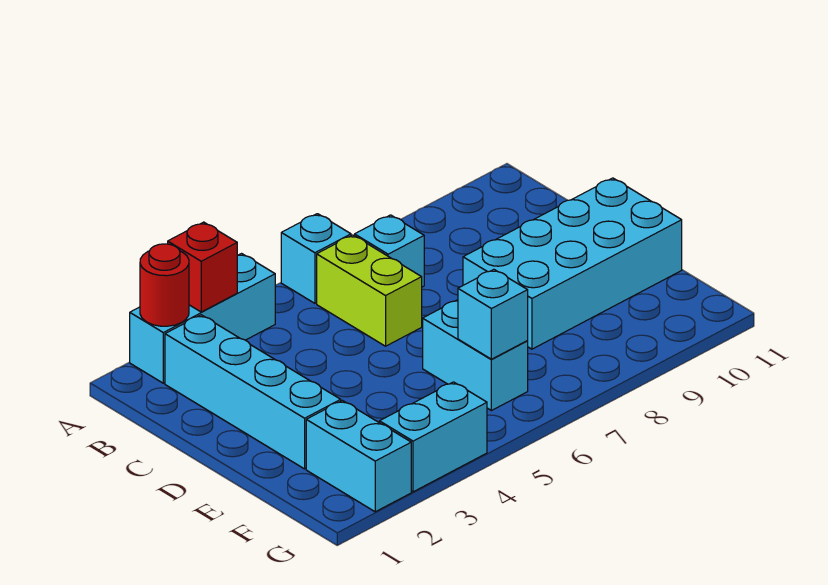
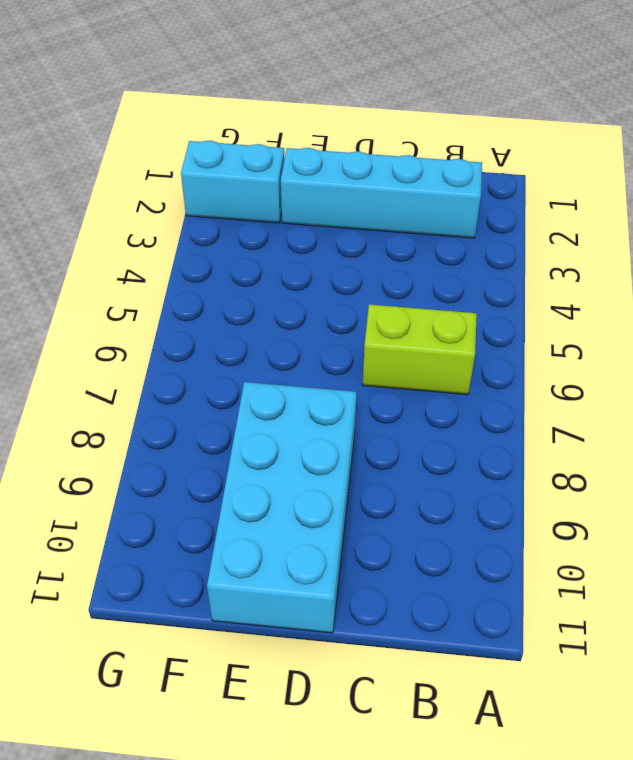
none -> cyan 1x3 brick [130,254,275,383]
none -> cyan 1x1 brick [281,214,351,303]
none -> cyan 1x1 brick [355,215,424,287]

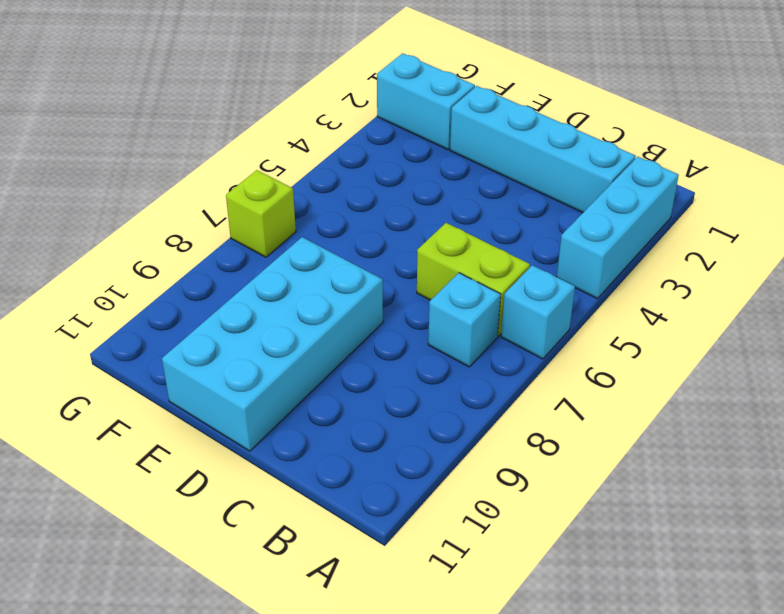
lime 1x1 brick [226,170,296,257] -> none
none -> cyan 1x2 brick [423,300,528,411]
none -> cyan 1x2 brick [379,382,487,492]
none -> red 1x1 round brick [140,244,189,326]

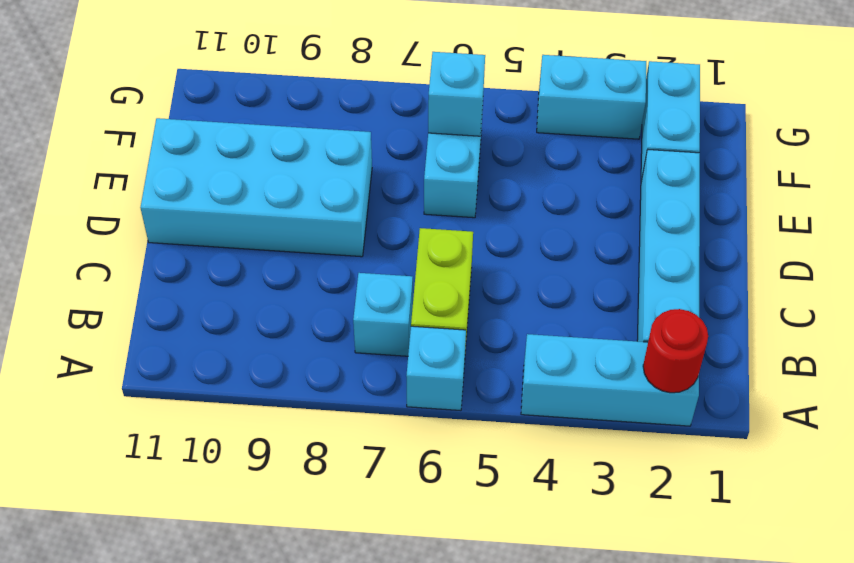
none -> red 1x1 brick [168,222,237,312]

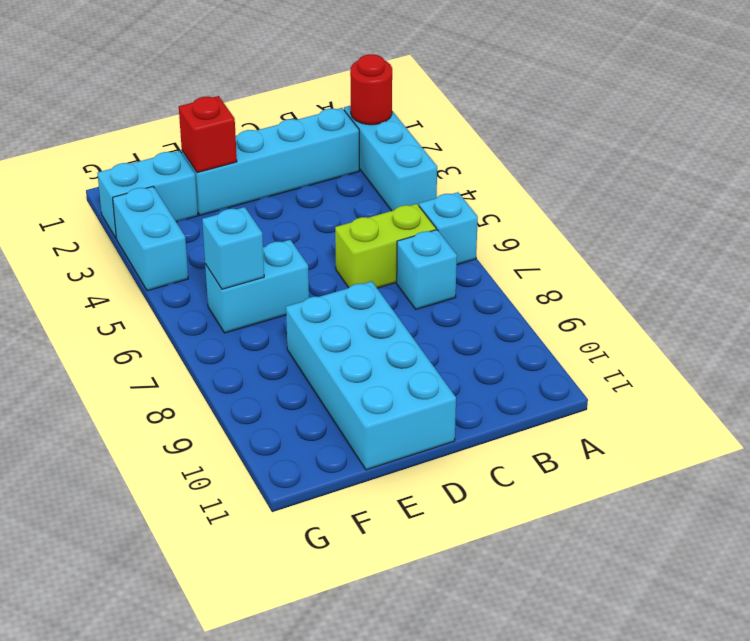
red 1x1 brick [179,96,237,173] -> red 1x1 brick moved to [168,222,237,312]

